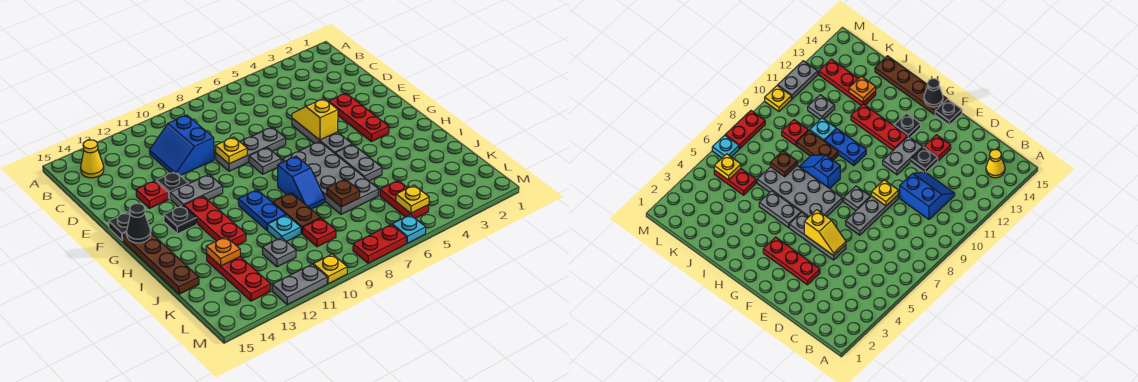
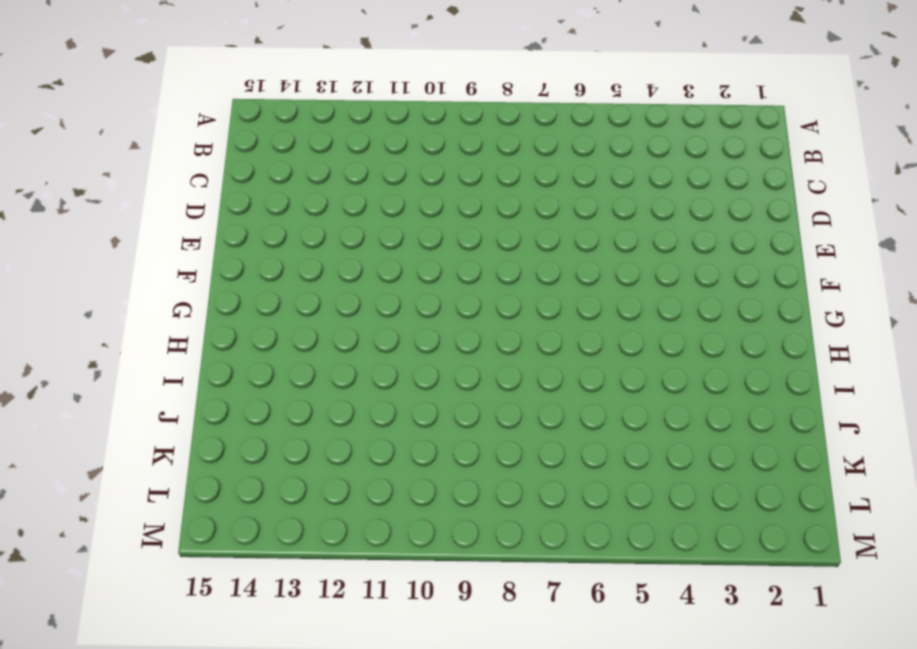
none -> yellow 1x1 cone [81,140,104,178]
none -> blue 2x2 slope [149,115,214,176]
none -> red 1x3 plate [329,93,389,142]
none -> grey 1x3 plate [292,118,352,153]

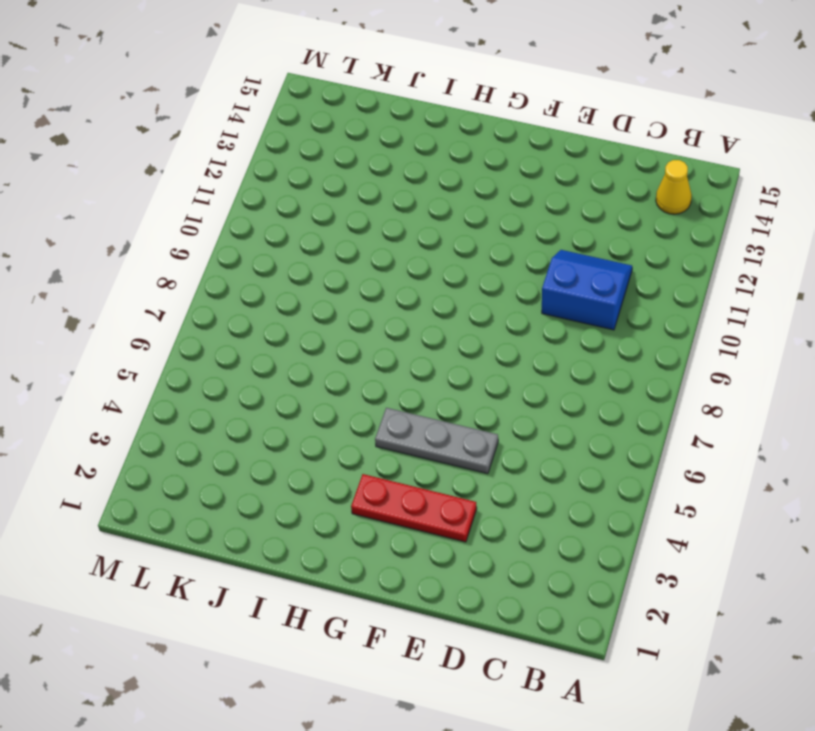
none -> grey 1x3 plate [216,127,286,171]
none -> black 1x1 plate [156,171,189,199]
none -> red 1x1 plate [136,181,169,208]
none -> grey 1x1 plate [249,147,281,174]

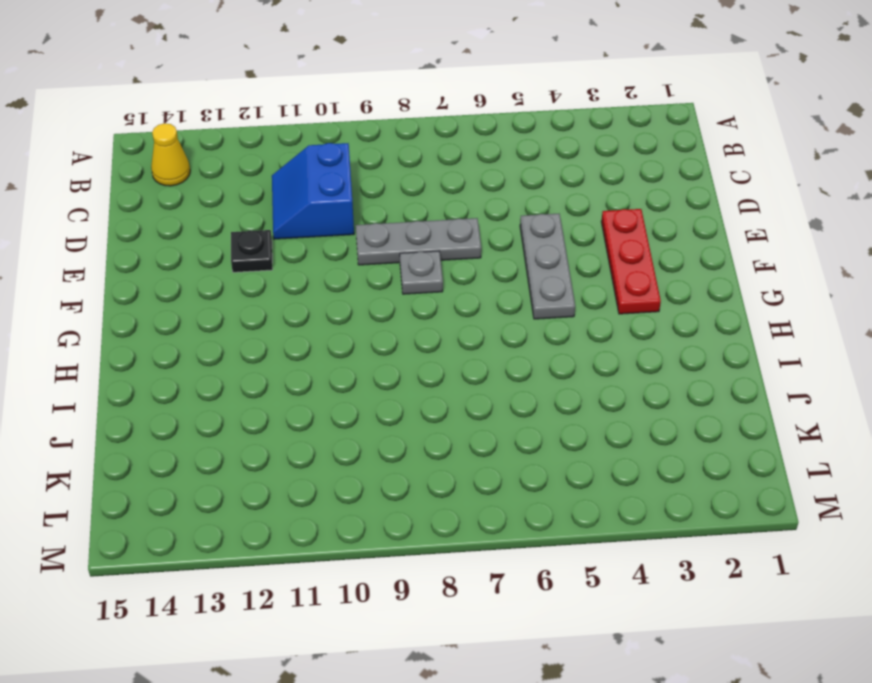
none -> red 1x1 plate [136,181,169,208]
none -> grey 1x2 plate [170,174,223,207]
none -> black 1x1 plate [109,212,130,240]
none -> grey 2x4 plate [283,142,379,214]

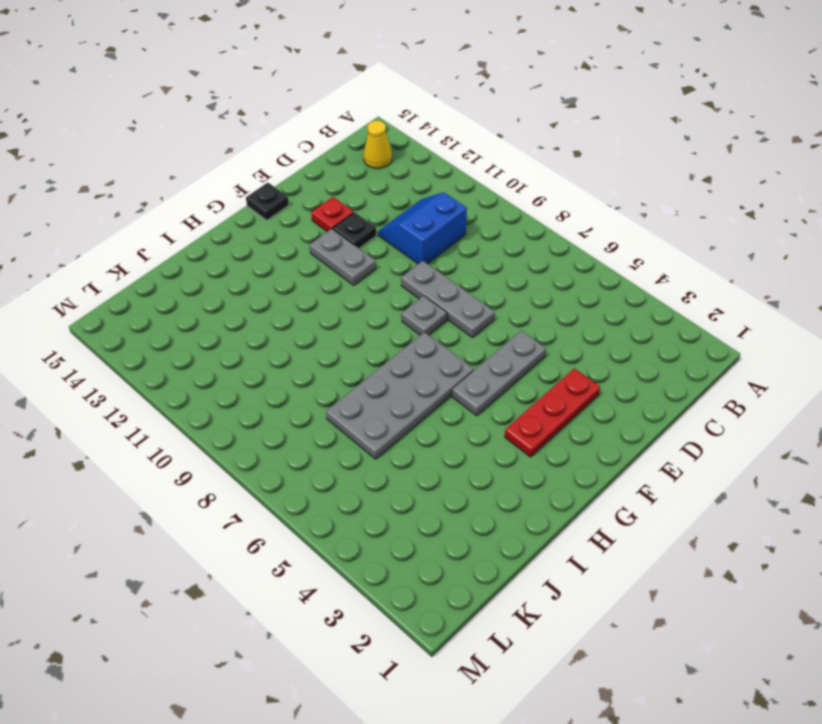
none -> red 1x3 plate [184,196,246,246]
none -> black 1x1 plate [164,206,197,234]
none -> brown 1x4 plate [122,232,199,294]
none -> grey 1x2 plate [335,144,382,181]

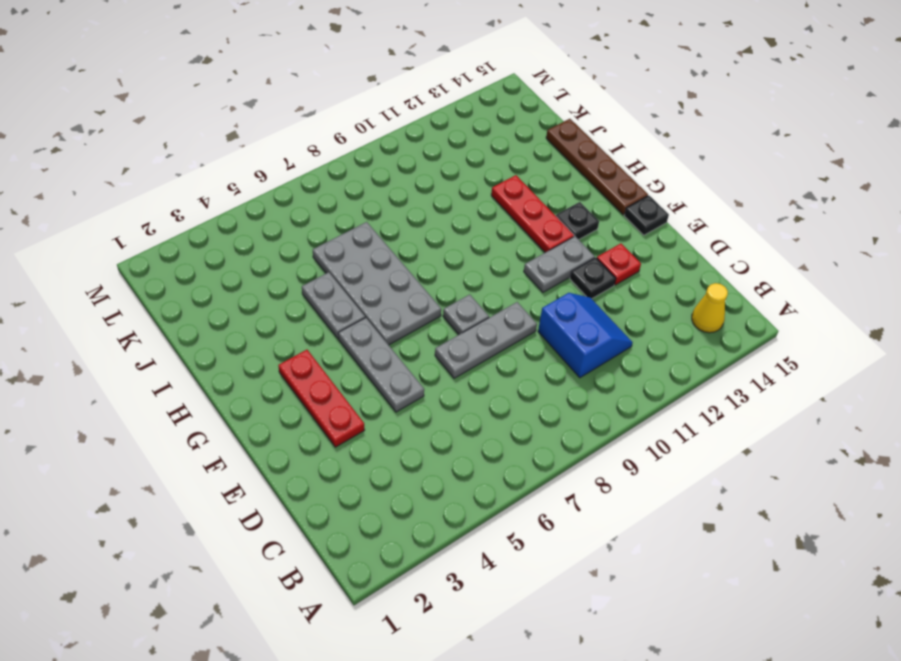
none -> blue 1x2 slope [278,156,325,209]
none -> blue 1x2 plate [238,190,286,231]
none -> brown 1x2 plate [272,193,320,234]
none -> cyan 1x1 plate [268,215,301,242]

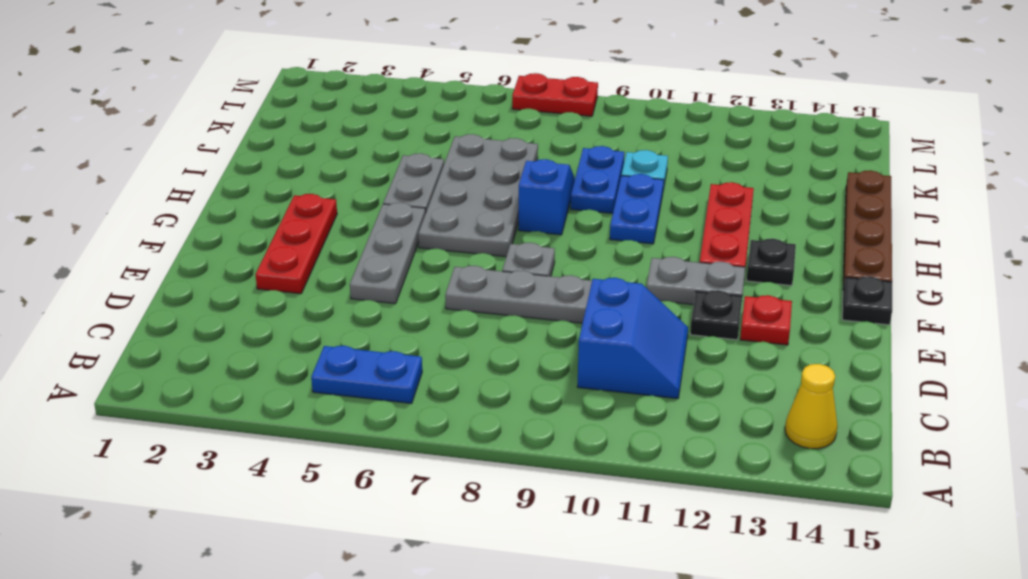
blue 1x2 plate [311,346,422,404] -> none
blue 1x2 plate [571,146,624,213] -> brown 1x2 plate [272,193,320,234]
none -> red 1x3 plate [207,254,271,301]
none -> red 1x2 plate [380,181,429,218]
none -> red 1x1 plate [303,218,336,247]
none -> grey 1x1 plate [262,238,296,267]

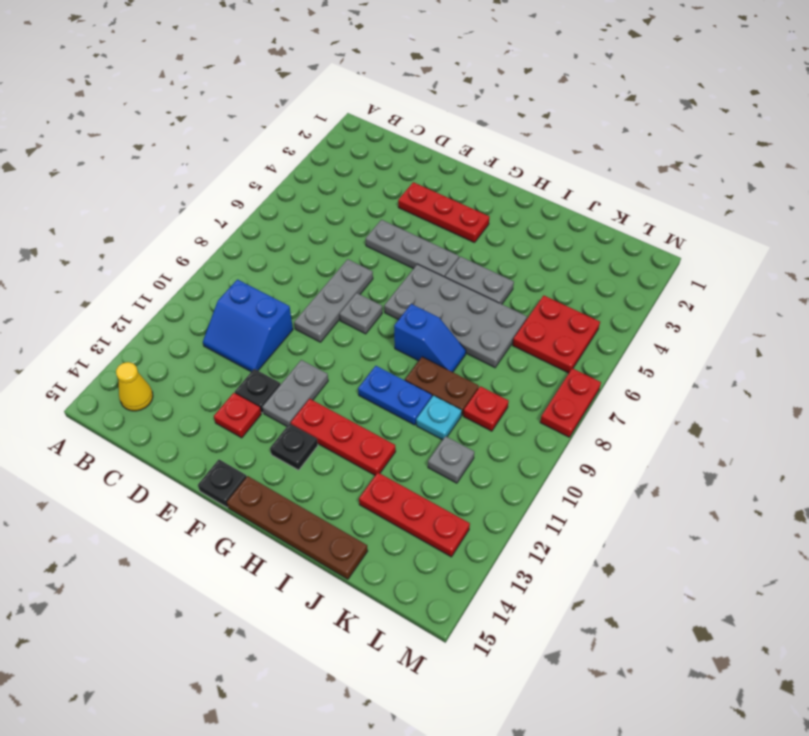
red 2x2 plate [513,296,600,373] -> red 1x2 plate [380,181,429,218]
none -> cyan 1x1 plate [392,215,426,243]
none -> yellow 1x1 plate [313,254,347,284]
none -> grey 1x2 plate [272,264,327,305]
none -> yellow 1x2 slope [292,99,338,140]

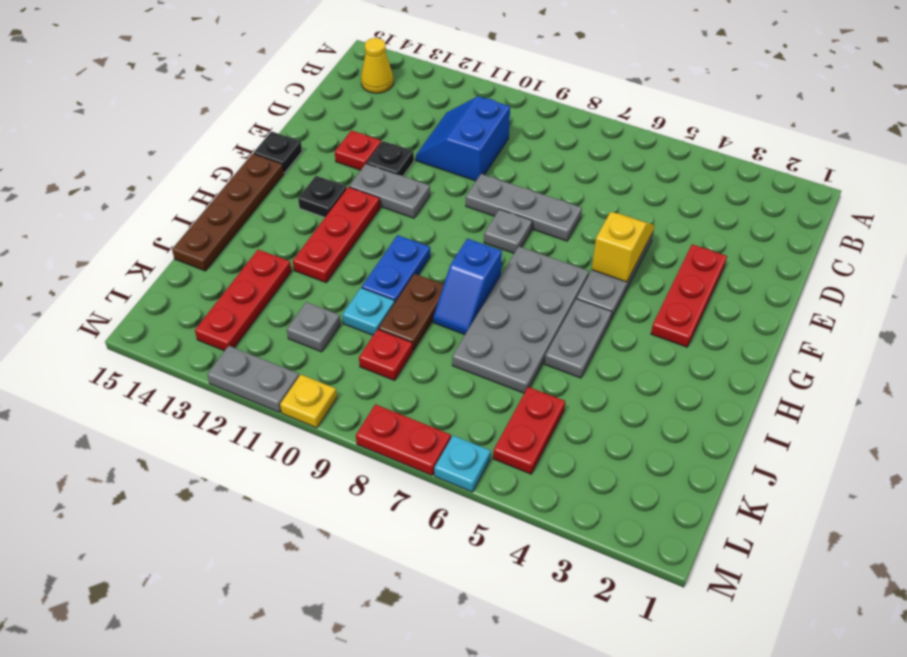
none -> yellow 1x1 plate [216,137,247,164]
none -> black 1x1 cone [127,203,151,243]
none -> brown 1x1 plate [327,179,360,207]
none -> orange 1x1 plate [206,237,240,266]

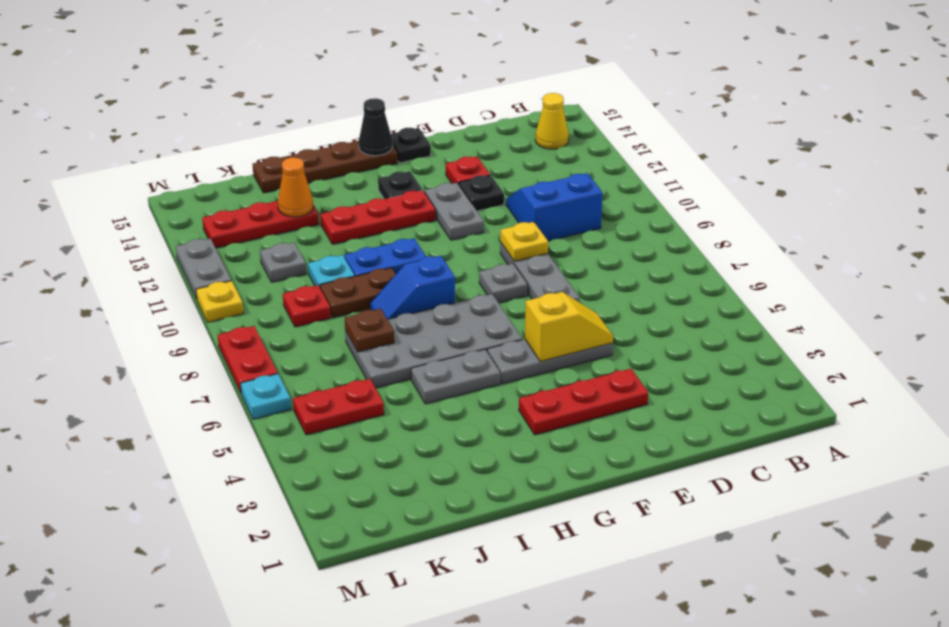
orange 1x1 cone [278,158,313,217] -> orange 1x1 plate [206,237,240,266]
none -> yellow 1x1 plate [396,185,429,213]

